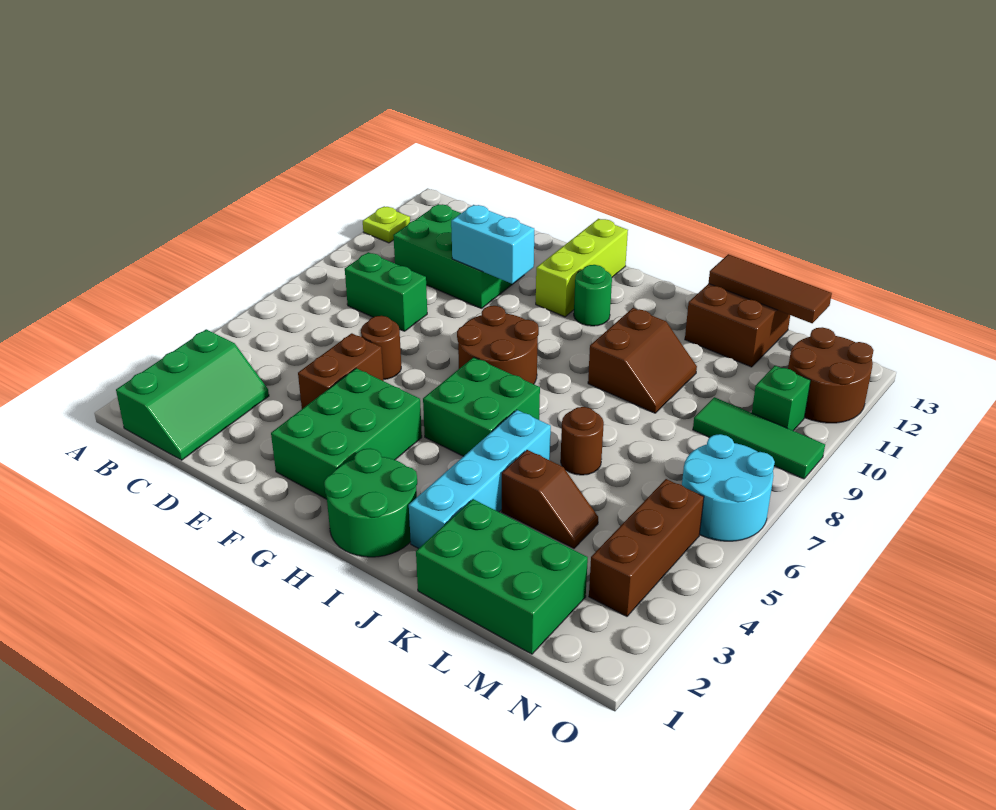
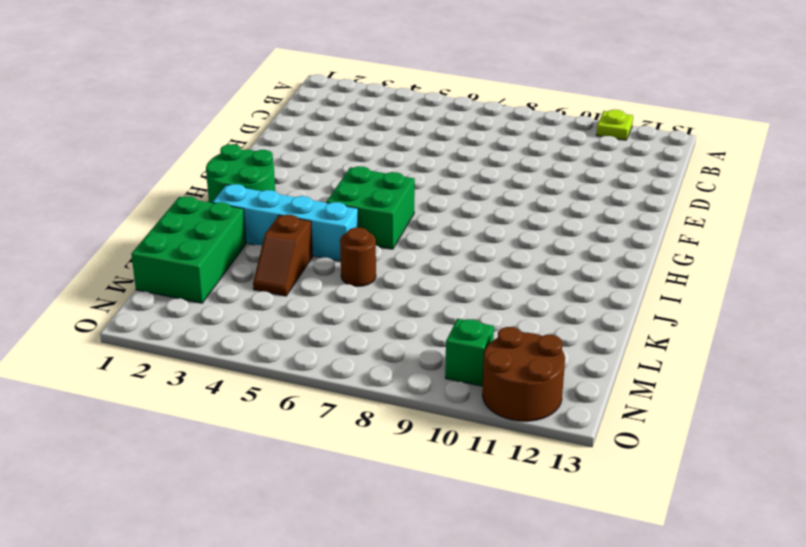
none -> green 2x3 slope [116,329,269,460]
none -> green 1x2 brick [345,252,427,331]
none -> green 2x3 brick [393,204,524,308]

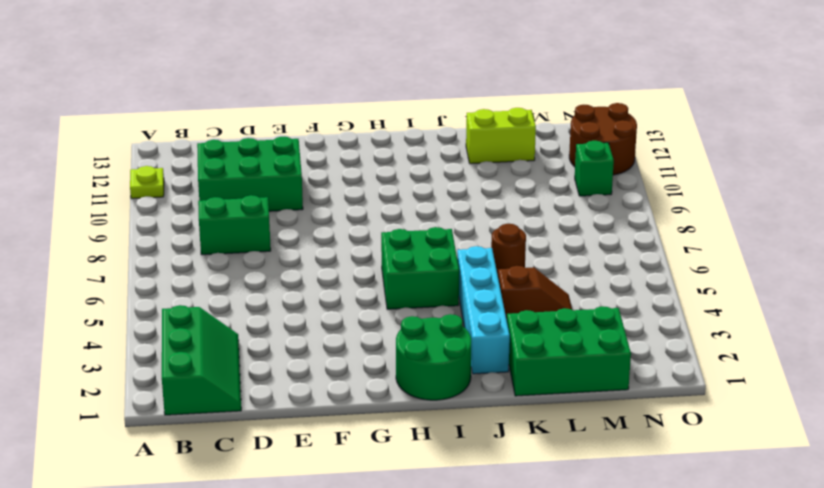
lime 1x2 brick [466,108,536,164] -> brown 2x2 brick [685,284,790,367]
none -> brown 1x2 brick [298,333,384,409]
none -> brown 1x1 round brick [361,316,401,379]
none -> green 2x3 brick [271,368,422,499]

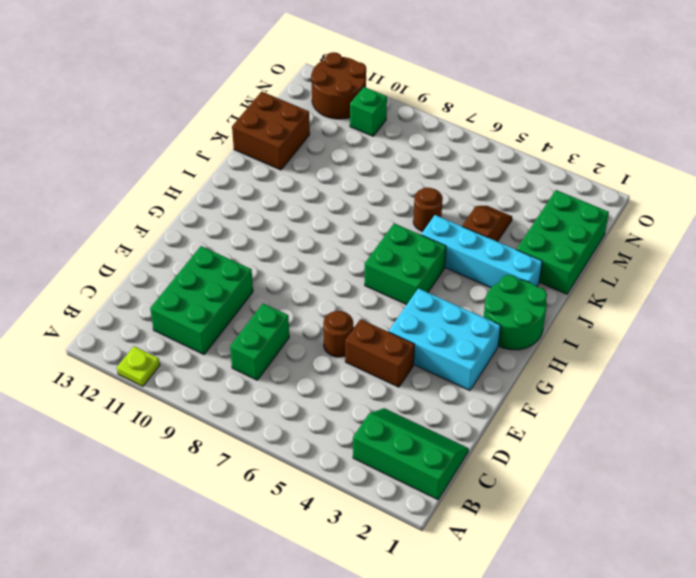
cyan 2x3 brick [389,289,501,391] -> green 2x3 brick [271,368,422,499]
none -> brown 2x2 round brick [457,306,539,384]
none -> lime 1x3 brick [536,219,628,317]
none -> green 1x1 round brick [574,265,612,326]

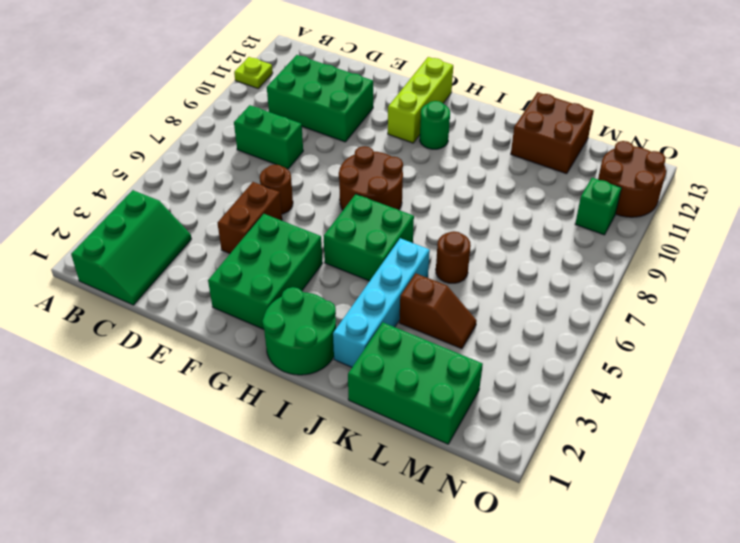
none -> brown 2x2 slope [588,308,697,413]
none -> green 1x3 tile [693,397,825,479]
none -> brown 1x3 brick [589,479,704,616]

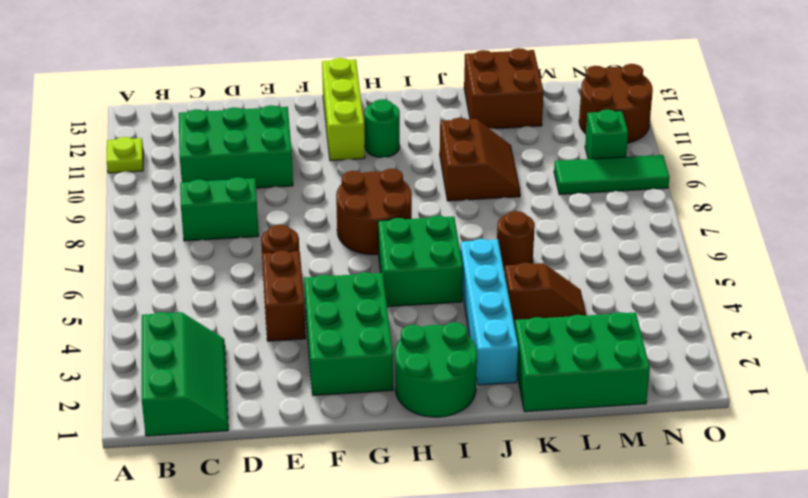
none -> brown 1x3 brick [589,479,704,616]
none -> cyan 2x2 round brick [682,434,775,541]
none -> cyan 1x2 brick [451,205,534,284]

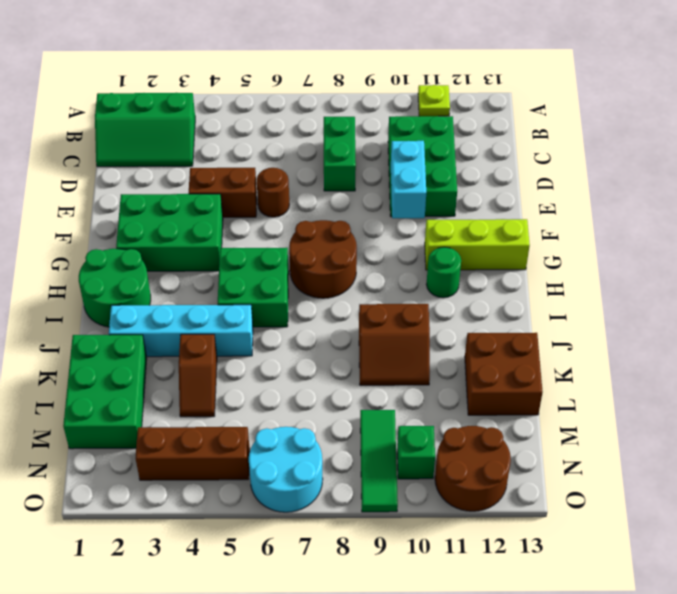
none -> brown 1x1 round brick [561,407,604,475]
none -> brown 1x3 tile [709,254,832,323]

